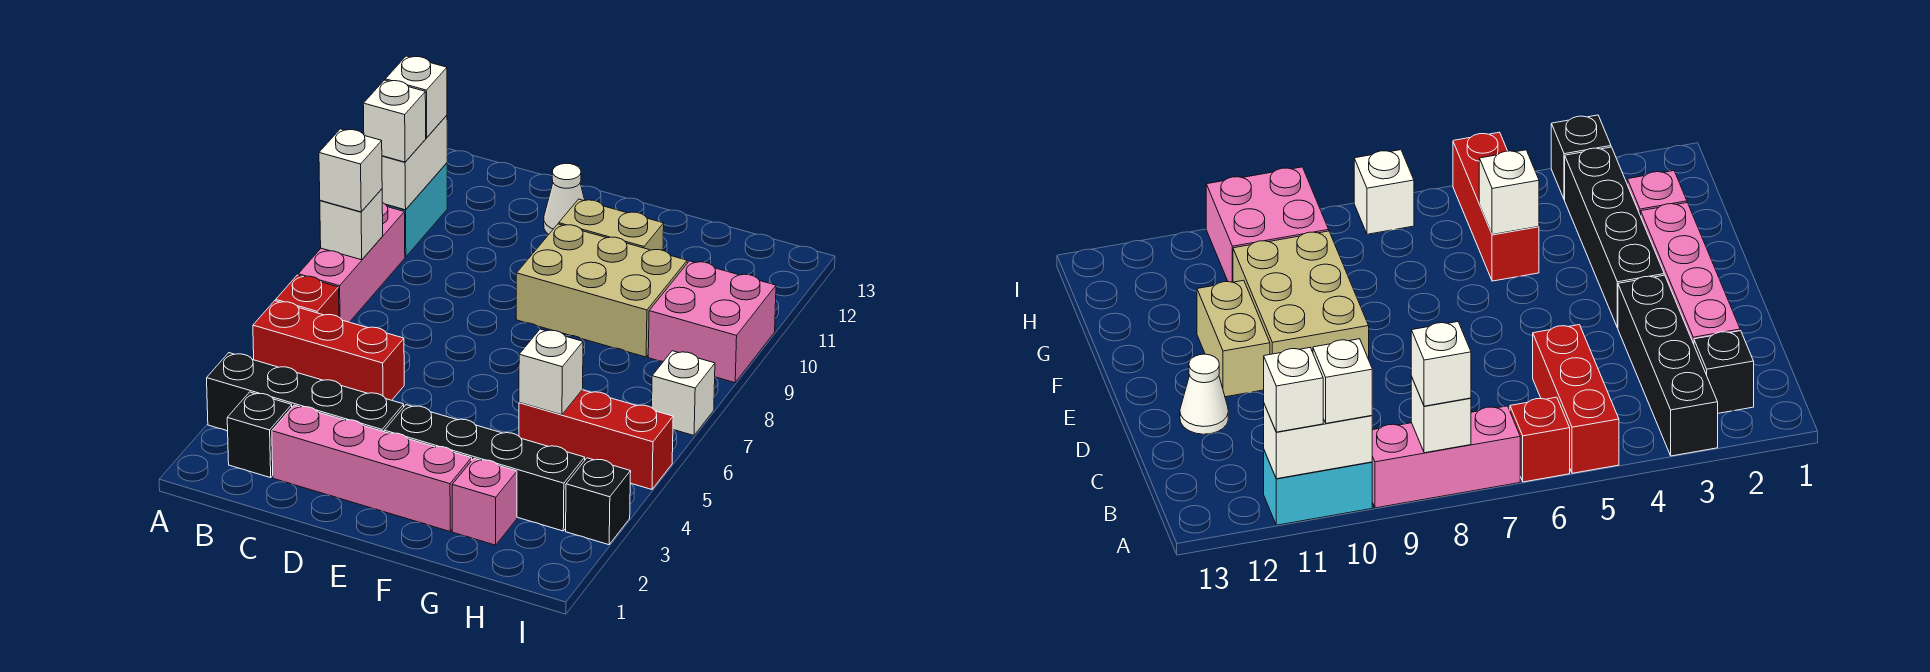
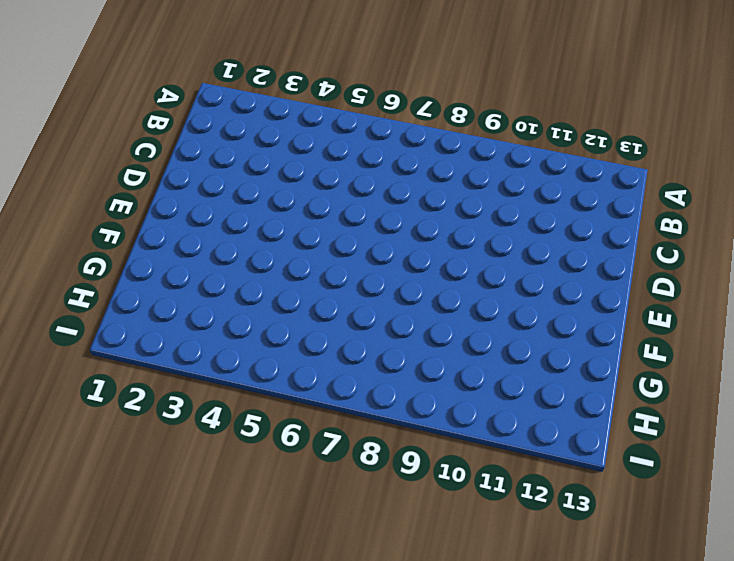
none -> black 1x4 brick [207,353,404,432]
none -> red 1x3 brick [253,301,404,400]
none -> red 1x1 brick [276,275,339,317]

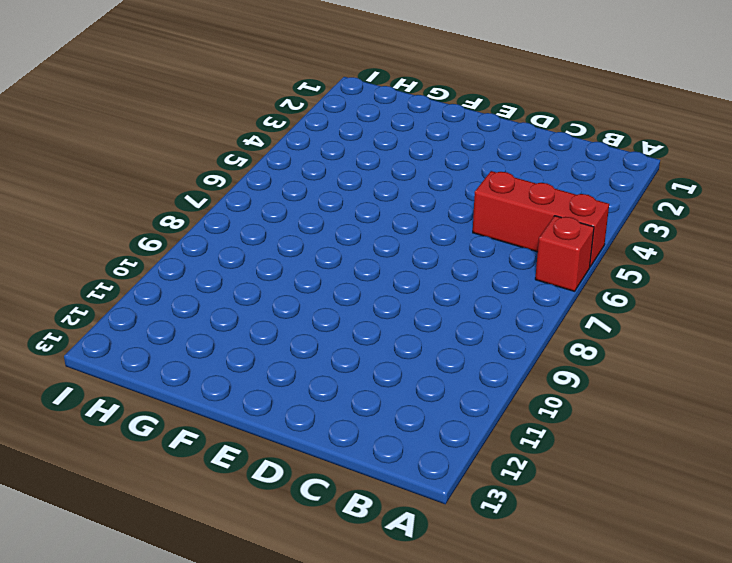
none -> black 1x4 brick [207,353,404,432]
none -> pink 1x3 brick [298,203,405,322]
none -> cyan 1x2 brick [386,163,447,257]

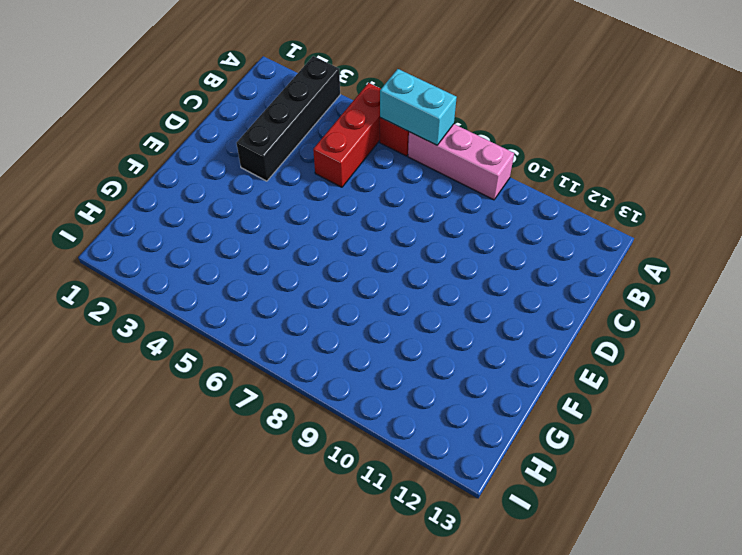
cyan 1x2 brick [380,69,457,145] -> cyan 1x2 brick moved to [386,163,447,257]
none -> black 1x1 brick [227,392,292,478]
none -> pink 1x4 brick [272,405,472,531]
none -> white 1x1 cone [544,163,585,234]

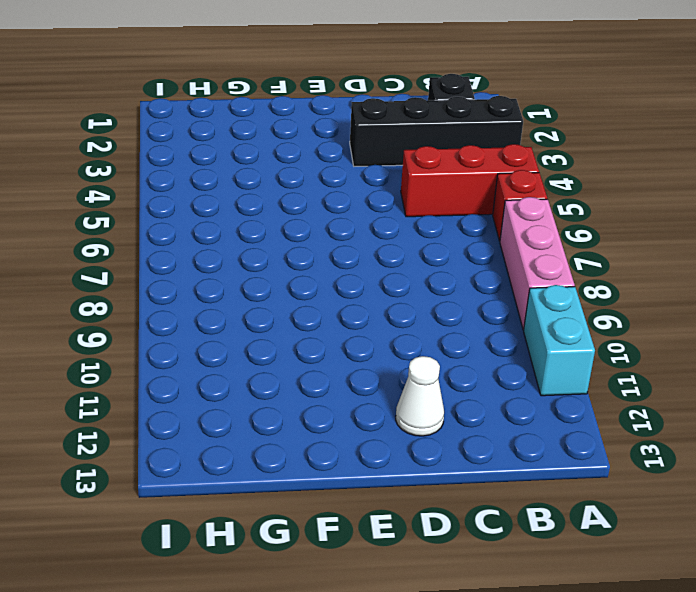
none -> pink 1x4 brick [272,405,472,531]
none -> black 1x4 brick [384,405,585,531]
none -> tan 2x3 brick [516,224,687,357]

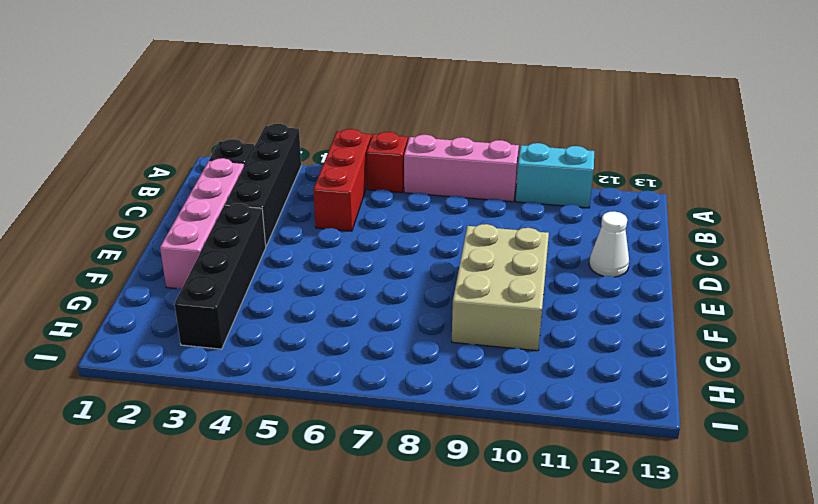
none -> tan 1x2 brick [559,199,664,250]
none -> pink 1x1 brick [452,458,517,545]
none -> red 1x3 brick [519,390,673,489]

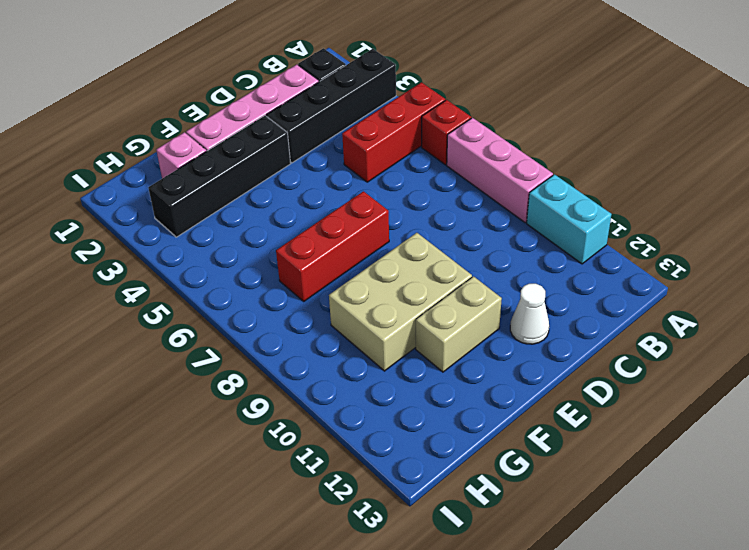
red 1x3 brick [276,191,389,301] -> red 1x3 brick moved to [519,390,673,489]
none -> pink 2x2 brick [648,261,776,383]
none -> black 1x1 brick [566,458,631,545]
none -> white 1x1 brick [651,351,715,435]

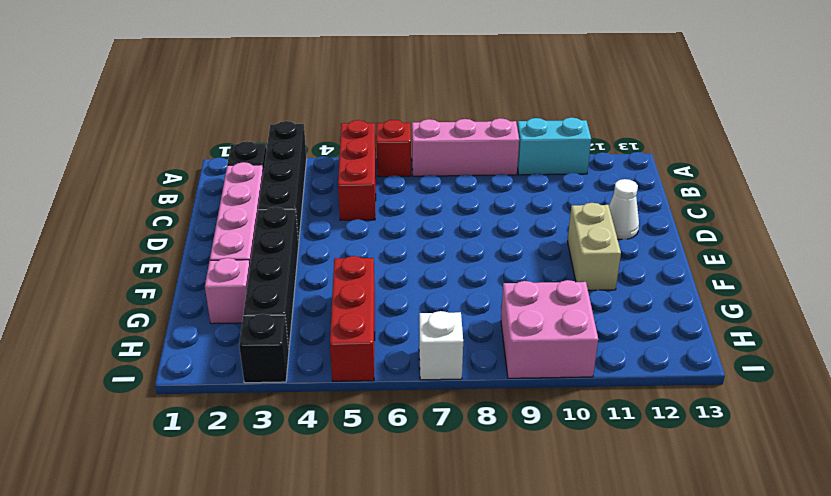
none -> tan 2x3 brick [516,224,687,357]
none -> white 1x1 brick [320,189,383,260]
none -> white 1x2 brick [382,115,447,210]

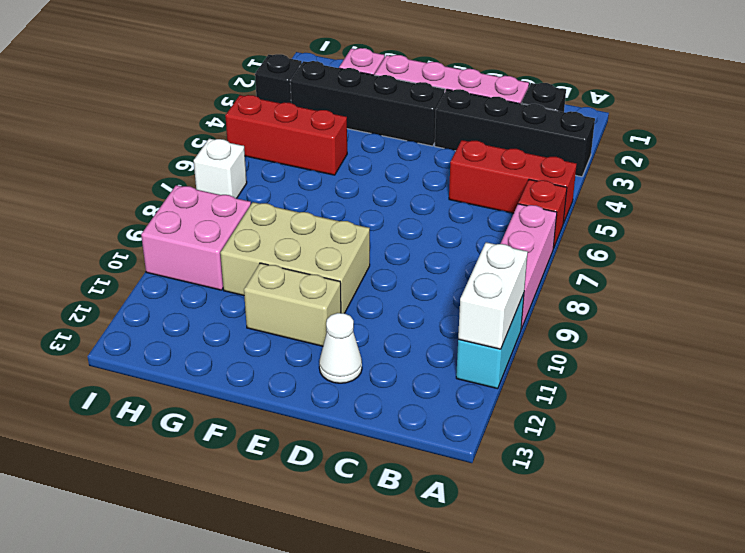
none -> white 1x1 brick [320,189,383,260]
none -> white 1x1 brick [519,329,583,415]
none -> white 1x1 brick [319,129,382,212]

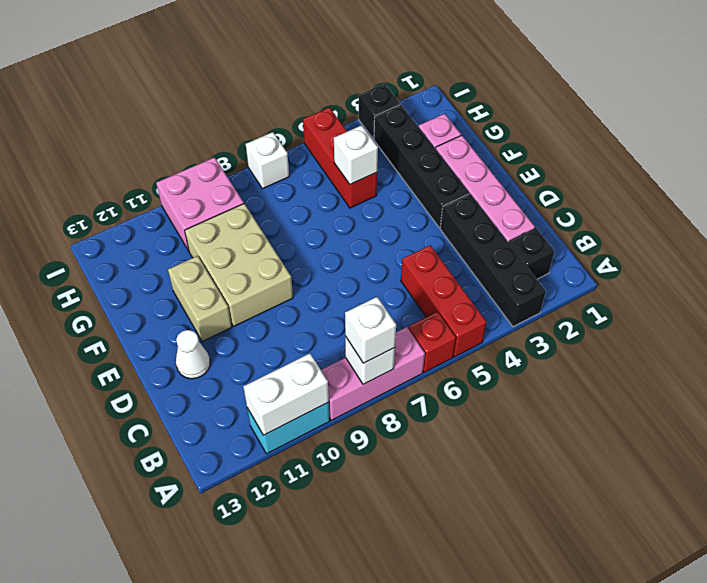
none -> white 1x1 brick [363,80,426,162]
none -> white 1x1 brick [385,56,447,138]

